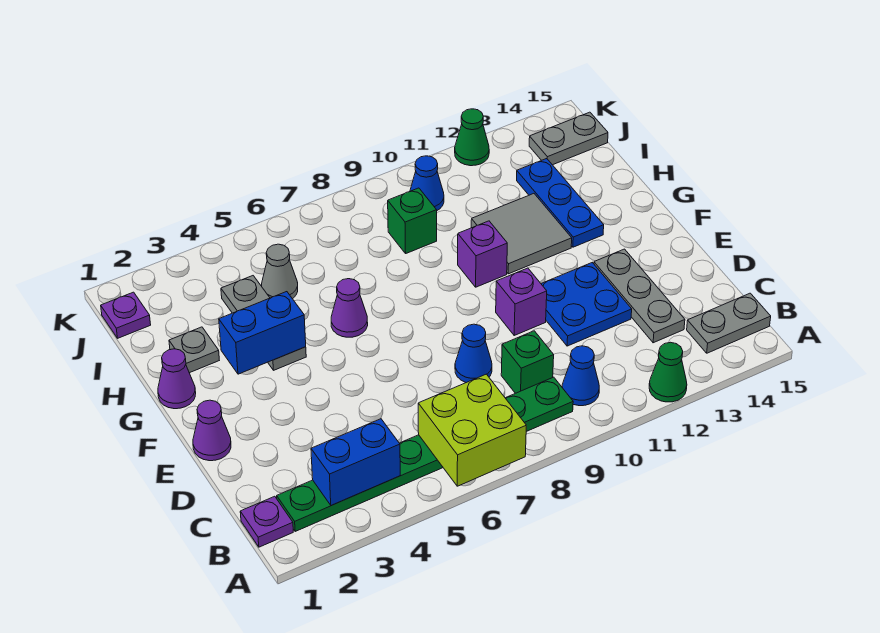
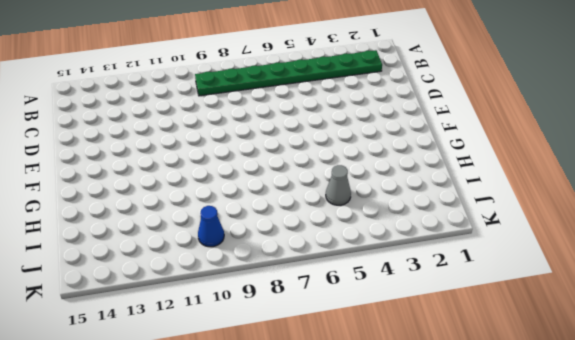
none -> green 1x1 cone [649,342,687,402]
none -> purple 1x1 plate [240,496,293,547]
none -> blue 1x1 cone [562,346,599,406]

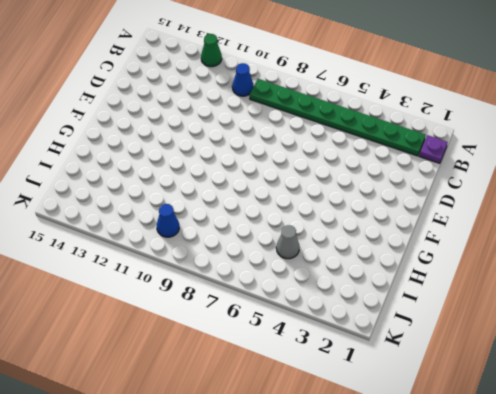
none -> grey 1x2 plate [687,293,771,353]
none -> green 1x1 brick [501,331,554,393]
none -> grey 1x3 plate [594,249,685,343]

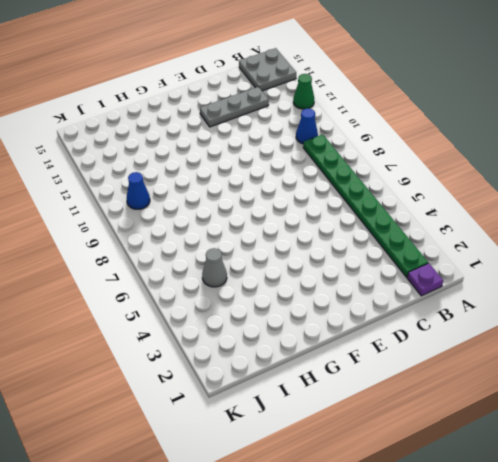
grey 2x2 plate [239,48,296,91] -> grey 1x2 plate [687,293,771,353]
none -> green 1x1 brick [501,331,554,393]
none -> blue 1x1 cone [455,324,492,383]
none -> blue 2x2 plate [541,263,632,346]

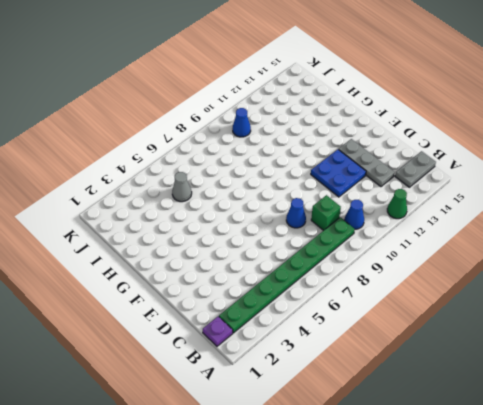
none -> purple 1x1 cone [193,400,231,461]
none -> purple 1x1 brick [496,268,547,335]
none -> purple 1x1 cone [158,349,196,409]

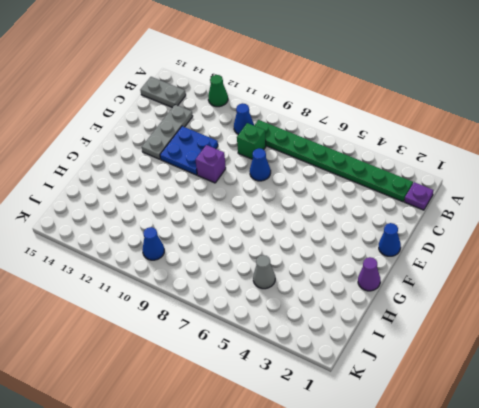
blue 1x1 cone [379,223,401,256] -> purple 1x1 cone [193,400,231,461]
none -> grey 1x3 plate [221,276,306,370]
none -> purple 1x1 cone [331,279,368,337]
none -> purple 1x1 brick [458,221,507,287]

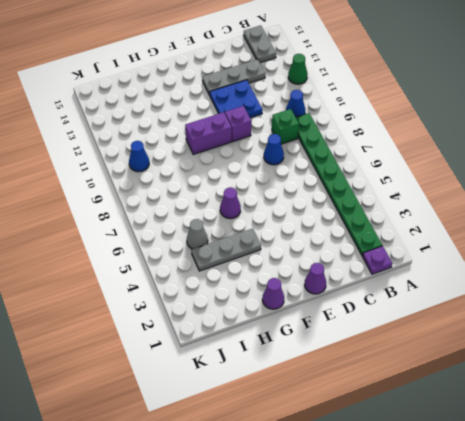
purple 1x2 brick [185,112,232,154] -> purple 1x1 brick [458,221,507,287]
none -> grey 2x2 tile [471,194,572,274]
none -> blue 1x3 plate [517,159,604,247]
none -> grey 1x1 plate [169,327,219,373]

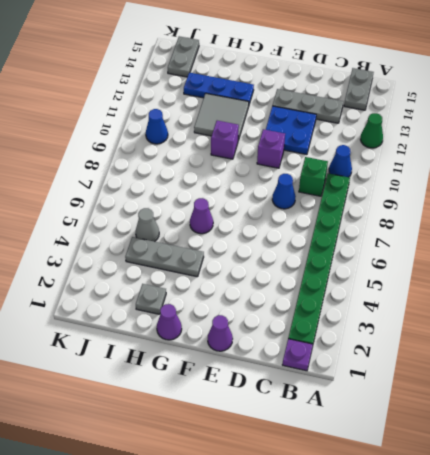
none -> green 1x1 brick [388,188,437,253]
none -> purple 1x1 plate [101,292,151,338]
none -> green 1x1 cone [455,109,489,166]

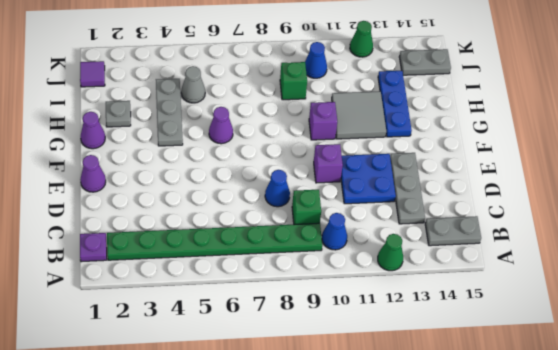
purple 1x1 tile [80,61,105,87] -> purple 1x1 plate [101,292,151,338]
none -> lime 2x2 brick [418,374,526,486]
none -> blue 1x2 brick [311,419,400,505]
none -> blue 1x2 brick [219,292,306,374]

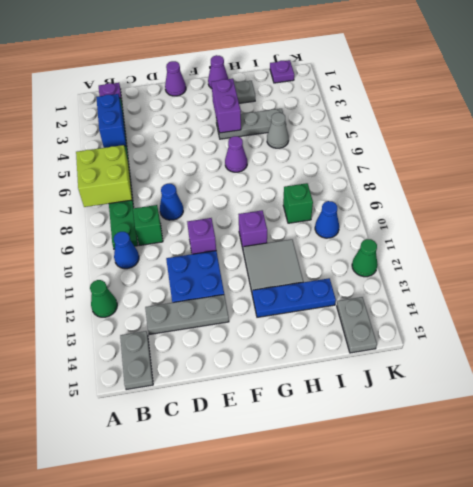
purple 1x2 brick [212,79,241,133] -> blue 1x2 brick [219,292,306,374]

